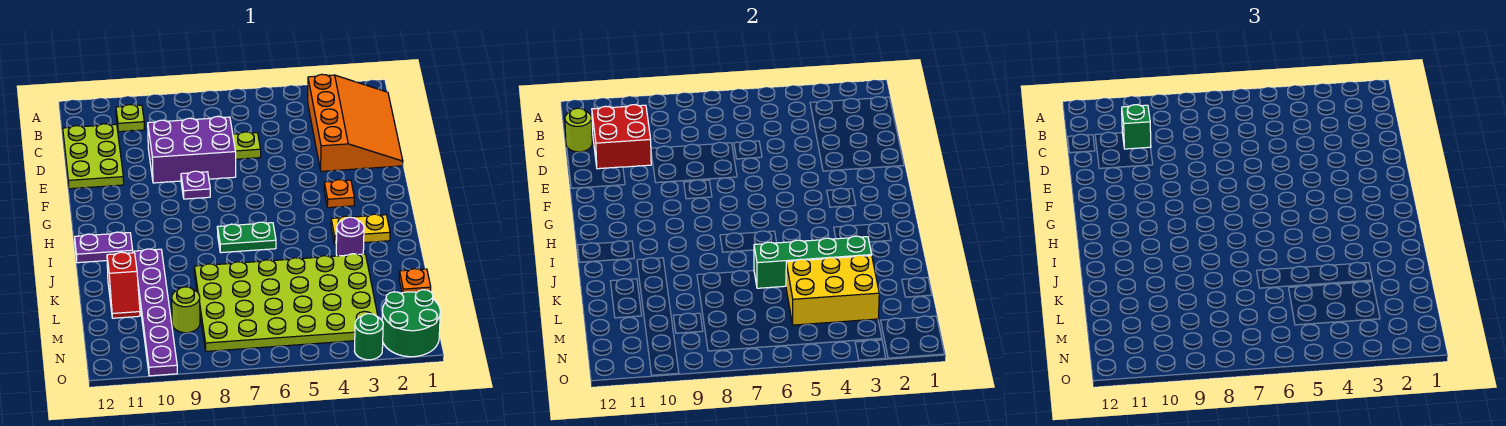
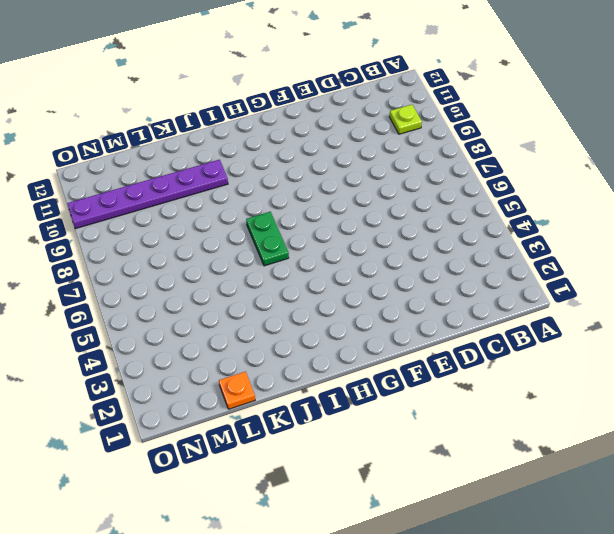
none -> orange 3x4 slope [308,74,403,171]
none -> lime 2x3 plate [63,124,124,189]
none -> lime 1x1 plate [233,132,261,159]

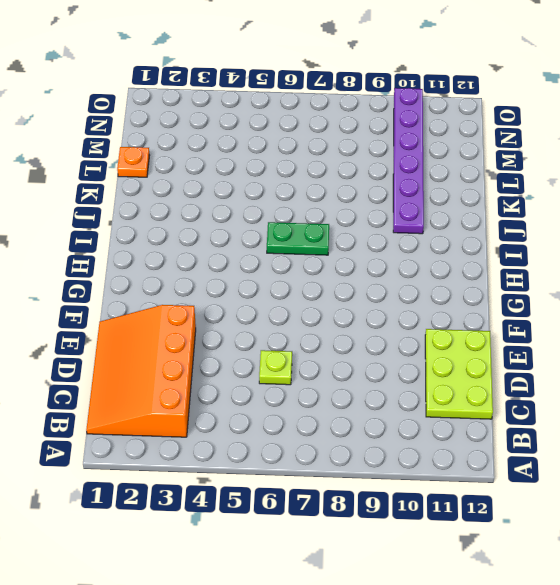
none -> lime 1x1 plate [116,105,144,132]
none -> purple 2x3 brick [148,116,236,183]
none -> purple 1x1 plate [181,171,210,199]

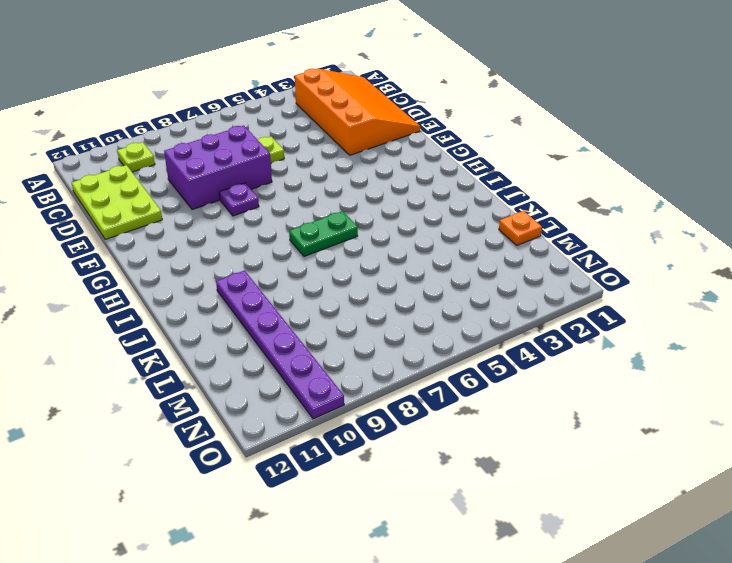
none -> orange 1x1 plate [324,180,354,208]
none -> yellow 1x2 plate [331,214,390,245]
none -> purple 1x2 plate [75,232,133,263]

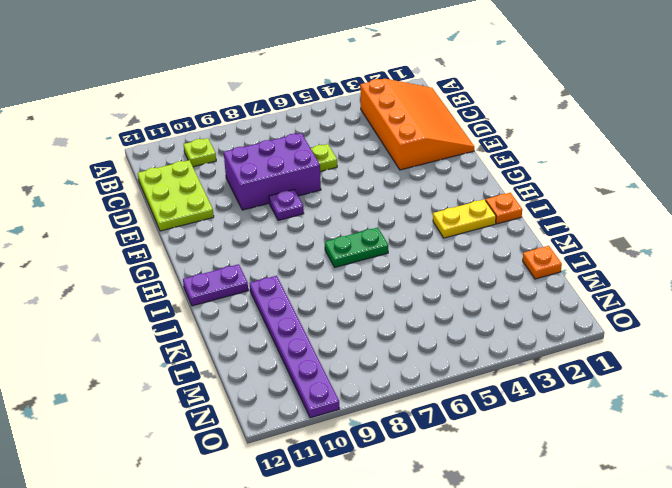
orange 1x1 plate [486,193,522,224] -> orange 1x1 plate moved to [324,180,354,208]
none -> purple 1x1 round brick [336,217,364,256]
none -> lime 4x6 plate [194,254,378,351]
none -> red 1x2 slope [107,252,140,318]

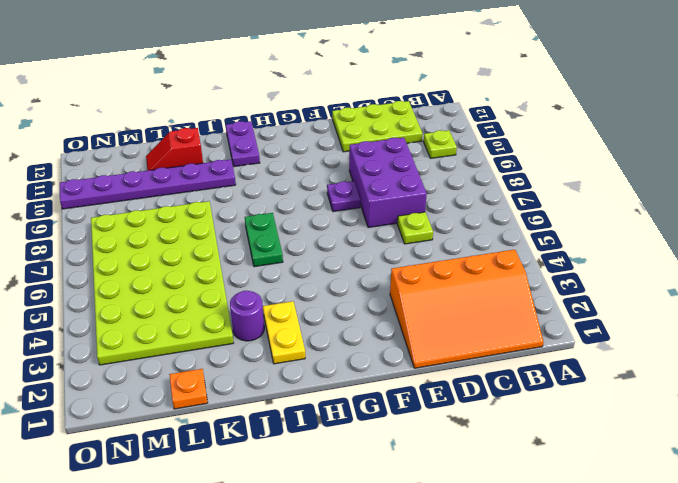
none -> orange 1x1 plate [324,180,354,208]
none -> lime 1x1 round brick [172,287,200,333]
none -> green 2x2 round brick [382,290,440,357]

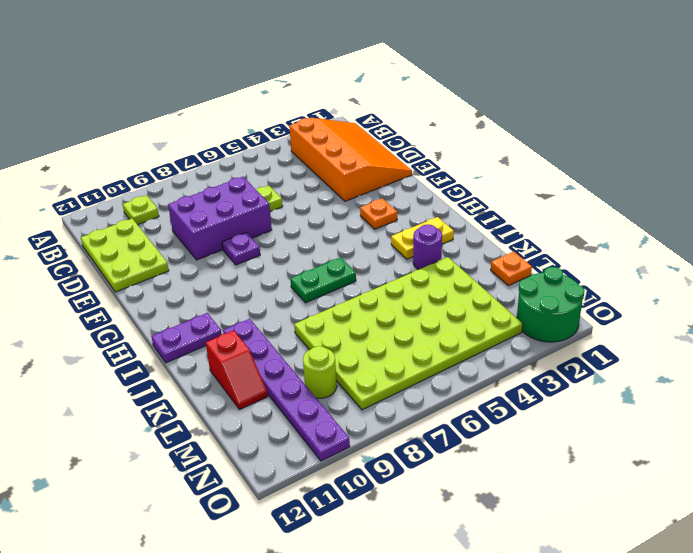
none -> green 1x1 round brick [355,314,383,360]
none -> red 2x2 brick [592,105,651,169]
none -> lime 1x1 round brick [565,108,592,152]

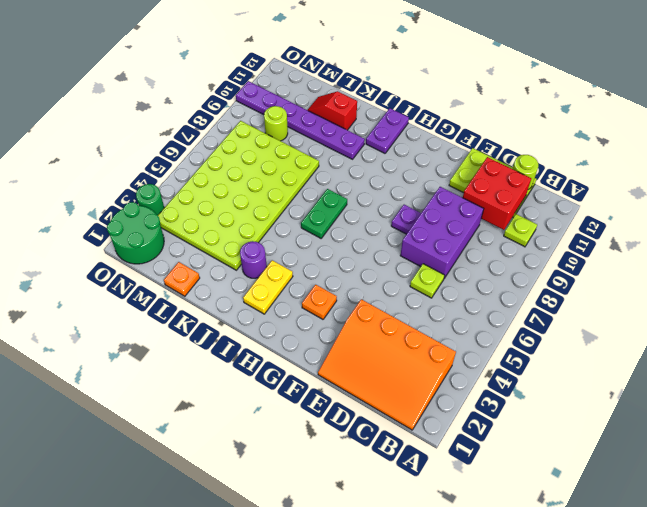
none -> green 1x4 brick [754,236,872,288]
none -> yellow 2x3 brick [786,255,879,325]
none -> green 1x1 brick [1122,105,1151,149]

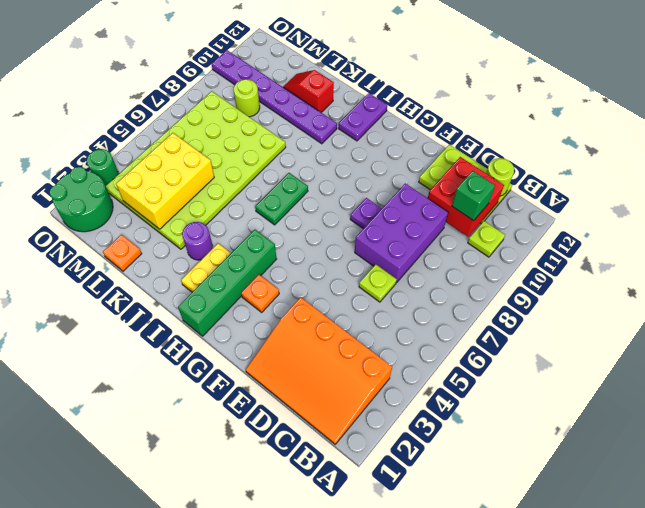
green 1x4 brick [178,230,276,336] -> green 1x4 brick moved to [754,236,872,288]

